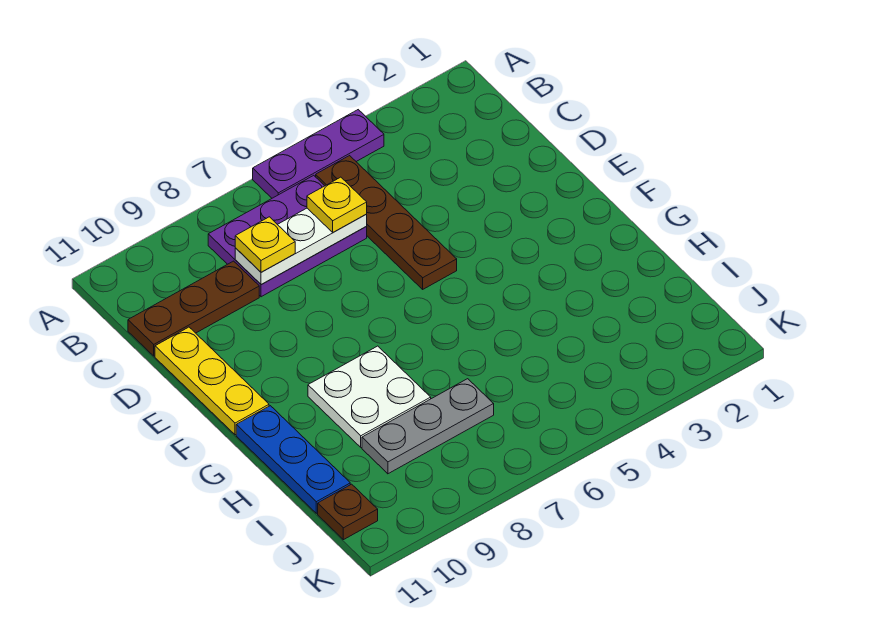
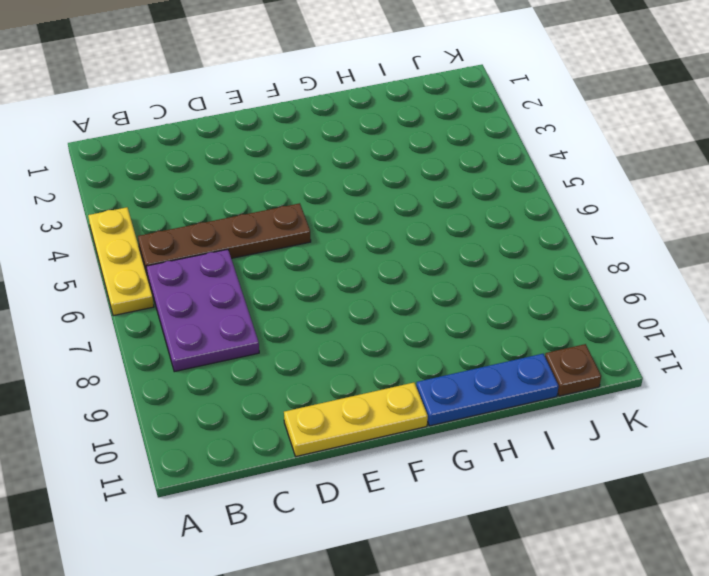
yellow 1x3 plate [88,207,154,316] -> purple 1x3 plate [253,110,384,198]
none -> brown 1x3 plate [128,261,259,356]
none -> white 2x2 plate [308,346,431,447]
none -> grey 1x3 plate [362,379,494,474]

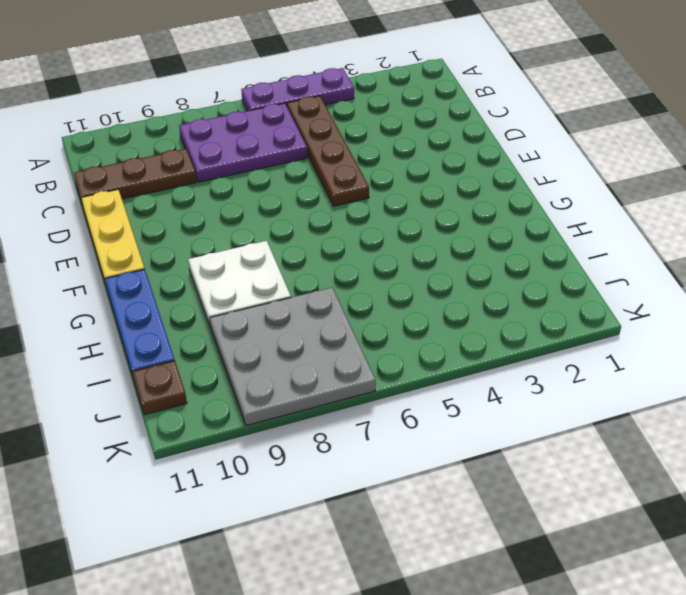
grey 3x3 plate [210,288,376,426] -> grey 1x3 plate [362,379,494,474]
none -> white 1x3 plate [235,208,367,285]
none -> yellow 1x1 plate [307,177,367,232]
none -> yellow 1x1 plate [235,217,295,272]

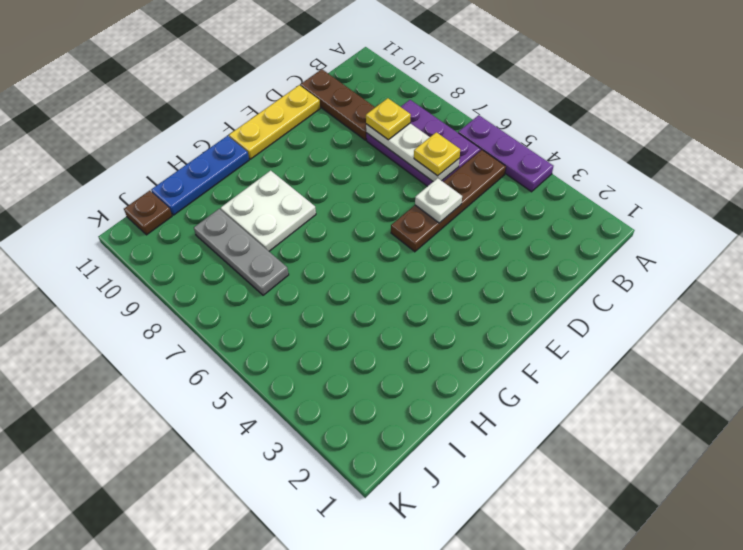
white 1x1 plate [415,178,462,223] -> none

